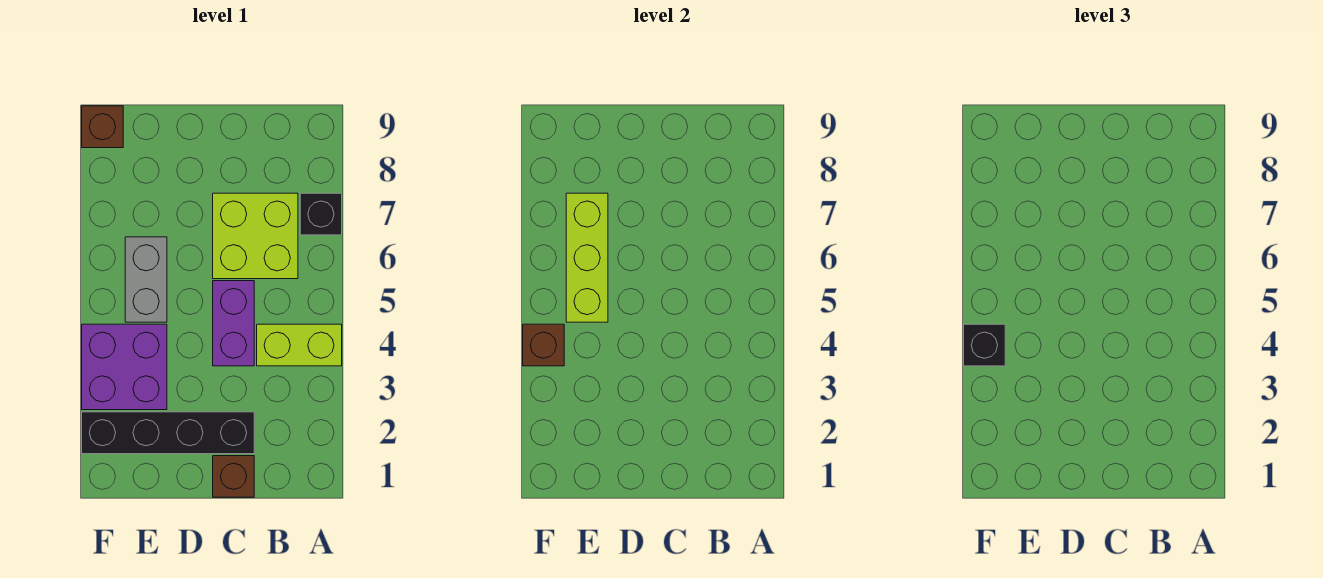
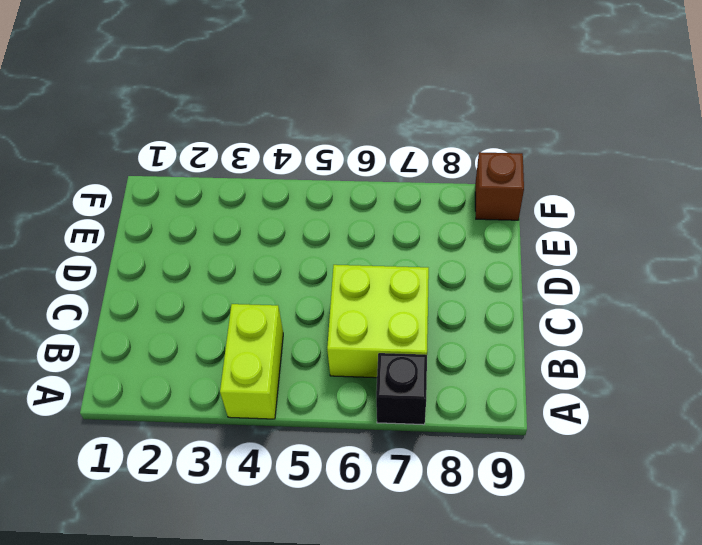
none -> brown 1x1 brick [213,456,254,497]
none -> black 1x4 brick [82,412,254,454]
none -> purple 1x2 brick [213,281,254,366]

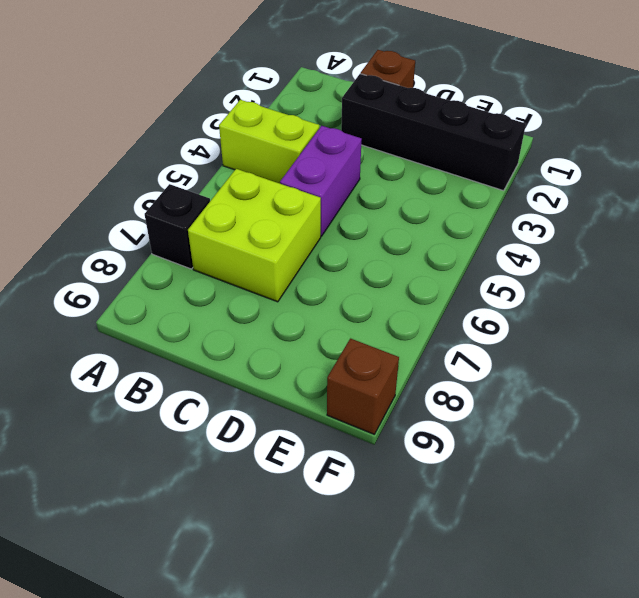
none -> purple 2x2 brick [82,324,167,410]
none -> grey 1x2 brick [125,237,167,322]
none -> lime 1x3 brick [566,193,608,322]

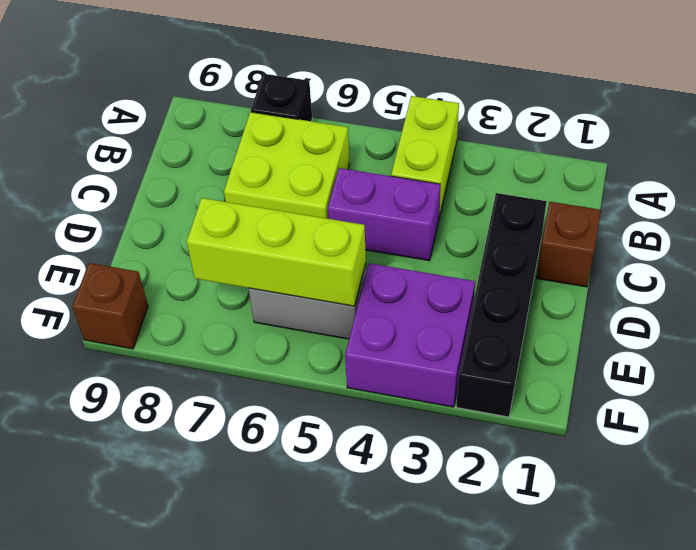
none -> brown 1x1 brick [523,324,564,366]
none -> black 1x1 brick [964,324,1005,366]

